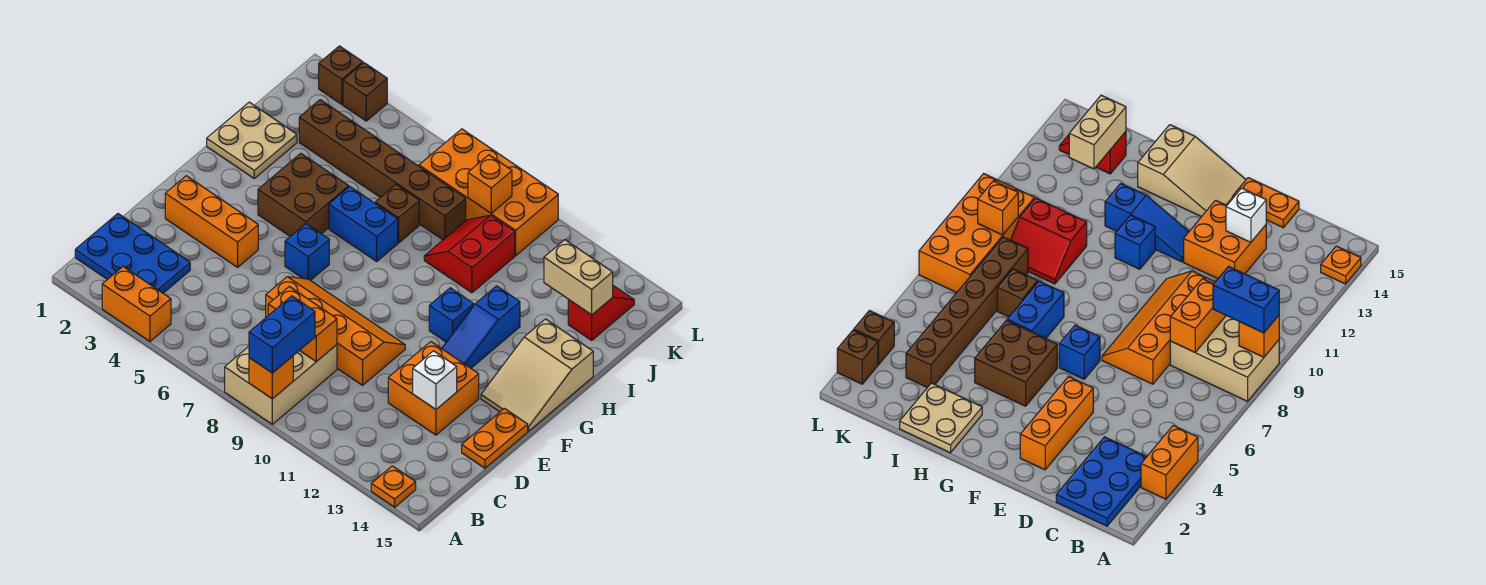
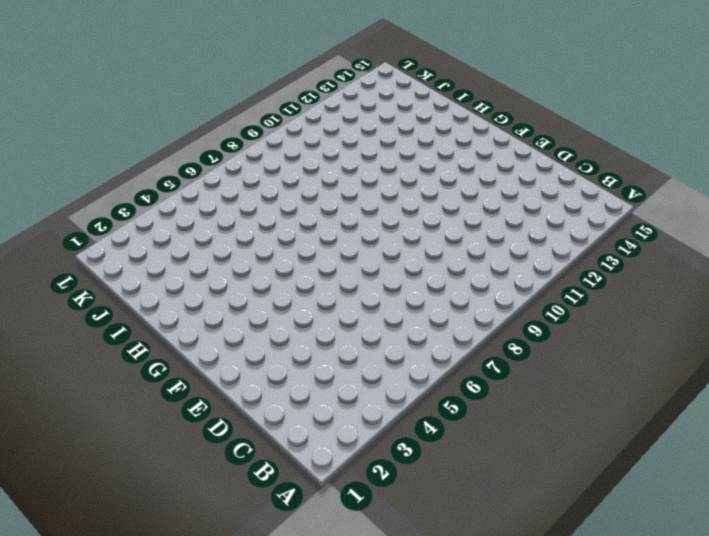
none -> orange 1x2 brick [102,267,171,341]
none -> tan 2x3 brick [225,345,337,424]
none -> orange 1x1 plate [371,466,416,507]

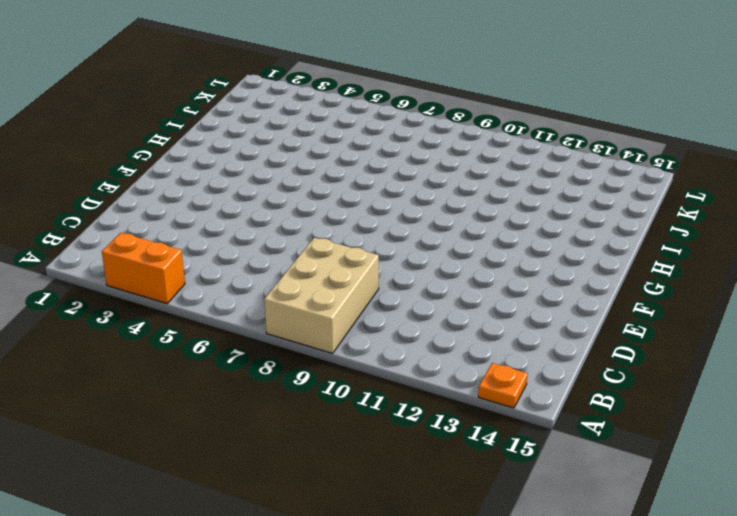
none -> blue 2x3 plate [75,214,190,293]
none -> orange 2x4 slope [266,277,405,385]
none -> orange 2x2 brick [388,342,479,435]

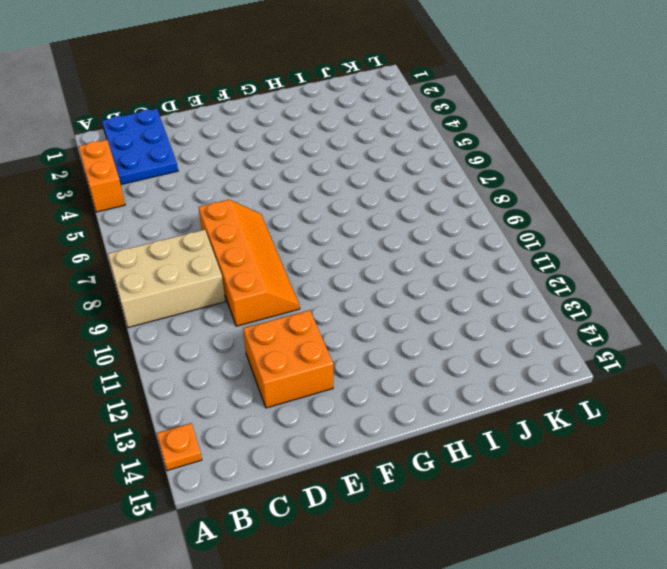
none -> orange 1x2 plate [462,408,528,468]
none -> orange 1x3 brick [165,176,258,267]
none -> blue 1x1 brick [285,224,329,281]

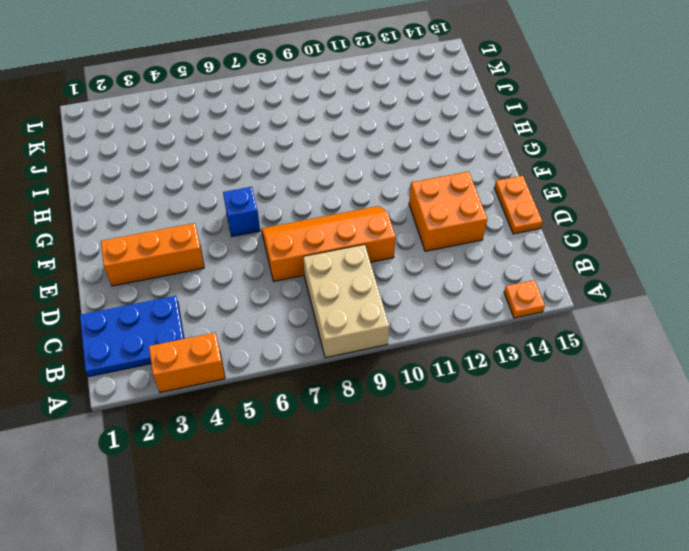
none -> blue 1x3 slope [442,286,520,368]
none -> tan 2x3 slope [481,319,593,431]
none -> brown 2x2 brick [258,153,349,236]

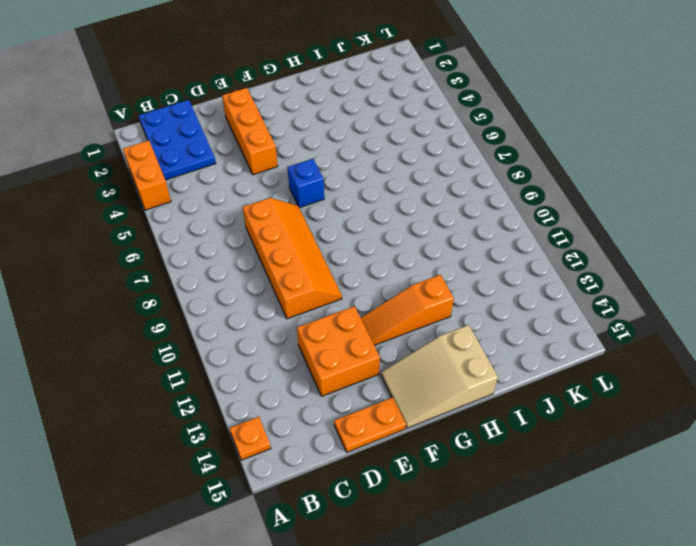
orange 1x3 slope [361,275,454,345] -> blue 1x3 slope [442,286,520,368]
none -> tan 2x3 brick [225,345,337,424]
none -> brown 2x2 brick [258,153,349,236]
none -> blue 1x1 brick [429,288,474,342]

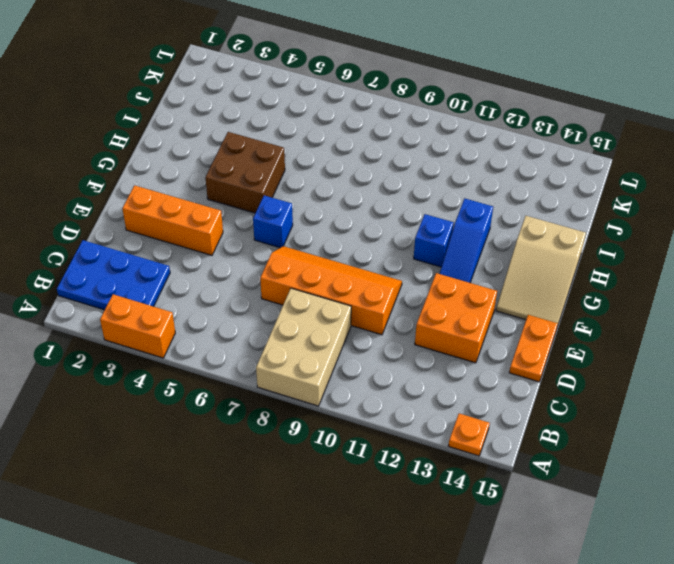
none -> tan 2x2 plate [207,102,297,178]
none -> blue 1x2 brick [329,187,398,261]
none -> brown 1x1 brick [375,185,419,243]

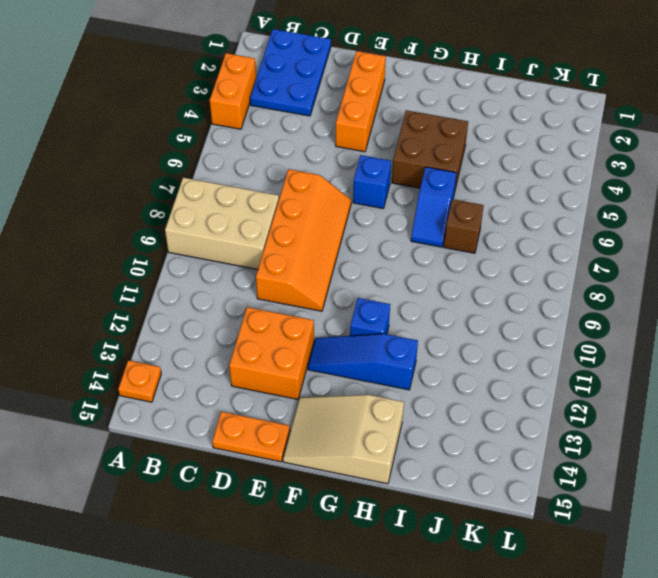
blue 1x2 slope [411,167,457,247] -> blue 1x2 brick [329,187,398,261]
none -> tan 2x2 plate [207,102,297,178]
none -> red 2x2 slope [424,215,515,293]
none -> brown 1x6 brick [299,100,466,240]

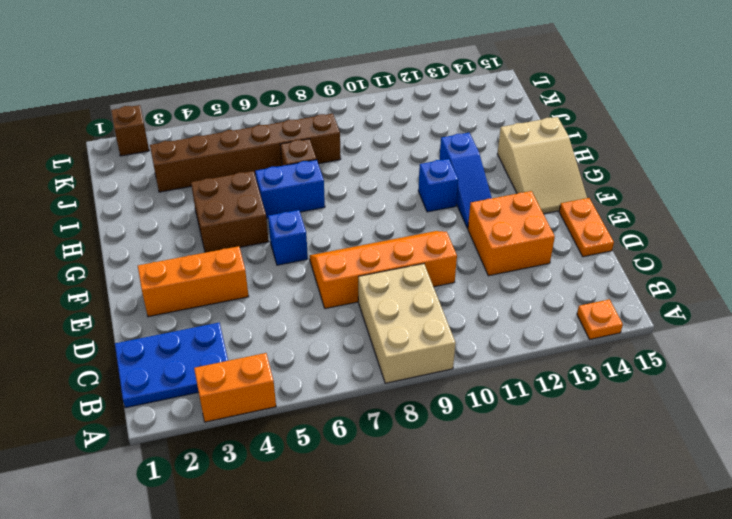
none -> tan 2x2 plate [207,102,297,178]
none -> red 2x2 slope [424,215,515,293]
none -> red 1x2 slope [568,286,634,340]

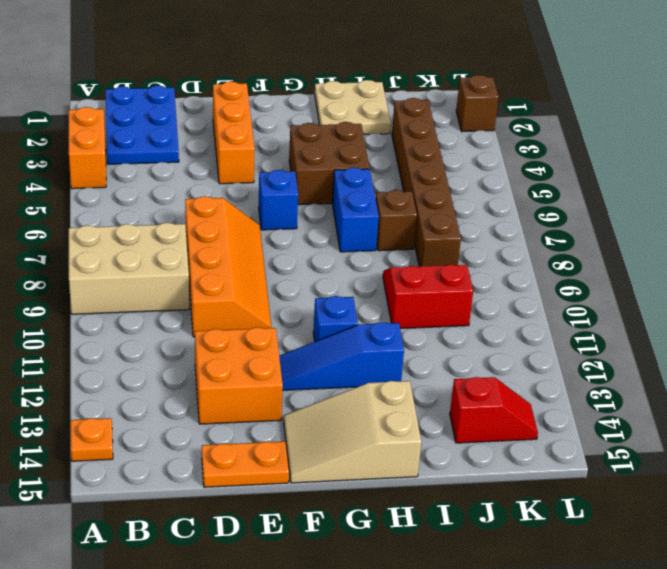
none -> orange 2x4 brick [419,129,558,256]
none -> brown 1x1 brick [343,63,387,121]
none -> orange 1x1 brick [249,356,293,399]

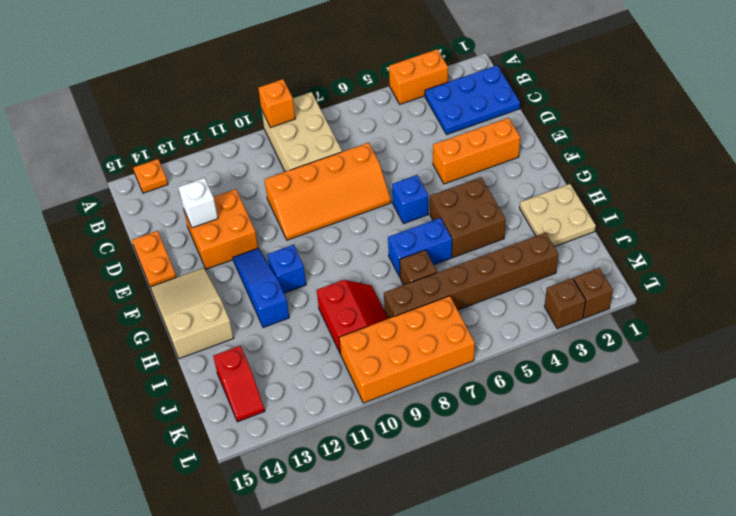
none -> orange 1x2 brick [268,287,337,362]
none -> tan 1x2 brick [544,240,613,315]
none -> orange 1x1 brick [468,155,512,213]

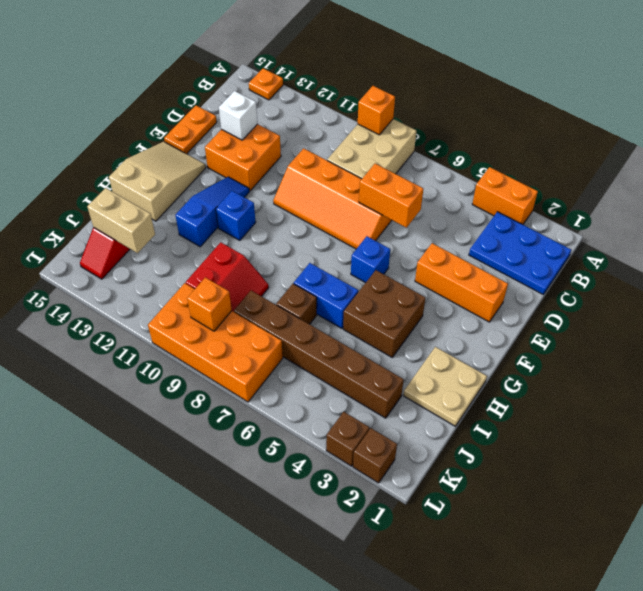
orange 1x2 brick [359,164,423,228] -> orange 1x2 brick moved to [268,287,337,362]
none -> blue 1x2 brick [249,296,315,373]

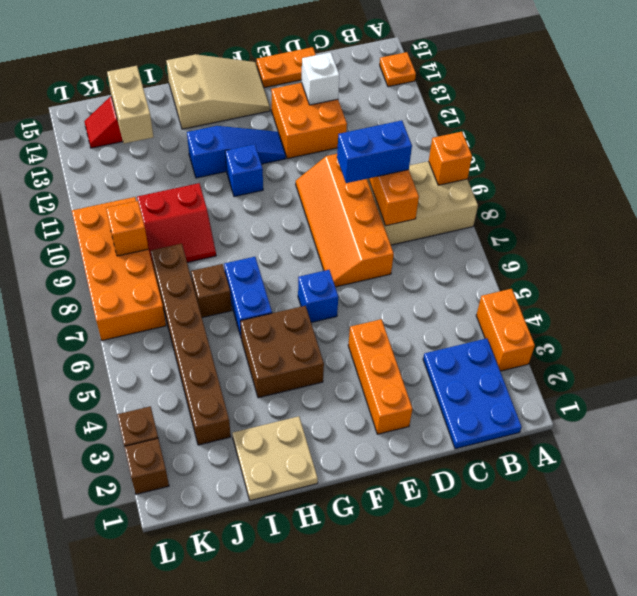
blue 1x2 brick [337,120,412,183] -> blue 1x2 brick moved to [249,296,315,373]

